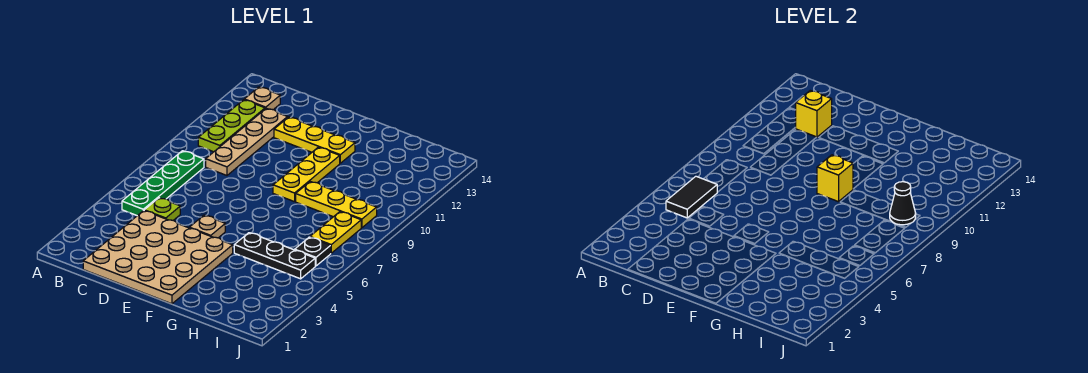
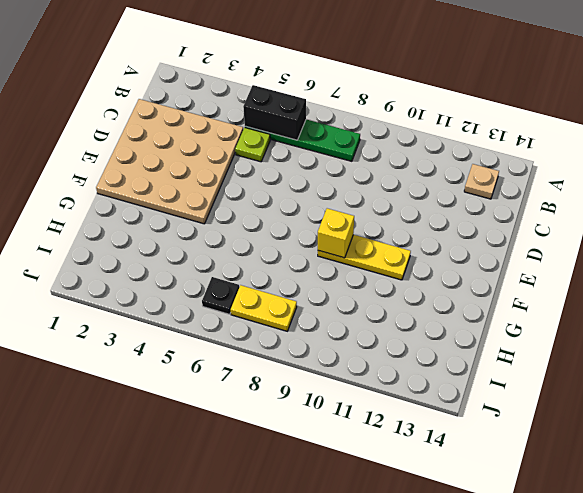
black 1x2 brick [243,85,306,140] -> black 1x2 tile [666,176,717,218]
none -> lime 1x3 plate [198,100,265,152]
none -> tan 1x4 plate [206,108,288,175]
none -> yellow 1x3 plate [274,117,355,163]

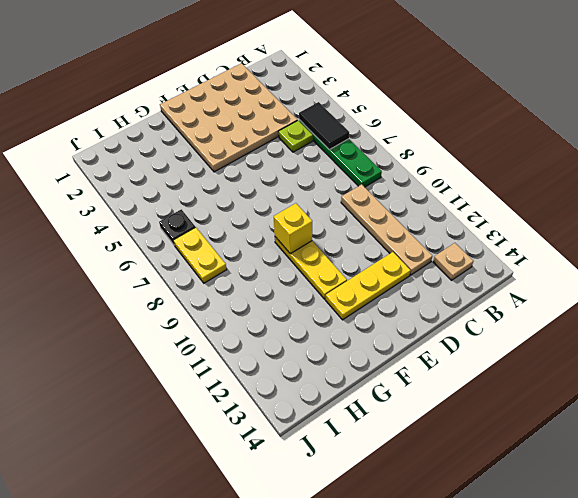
none -> lime 1x3 plate [198,100,265,152]
none -> tan 1x1 plate [189,215,225,238]
none -> black 1x3 plate [234,233,315,279]

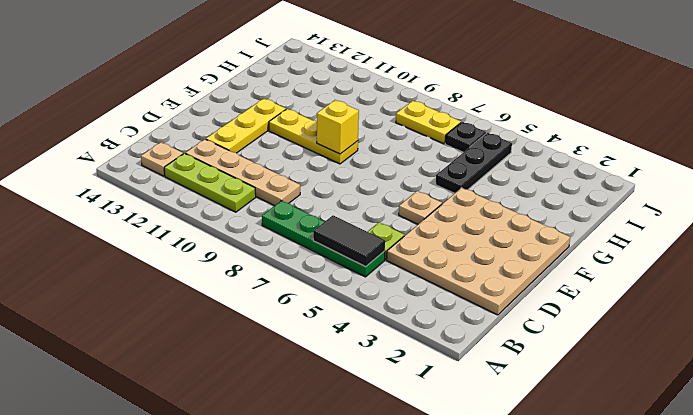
none -> yellow 1x3 plate [296,181,377,228]
none -> yellow 1x1 brick [796,90,832,137]
none -> black 1x1 cone [890,182,916,225]

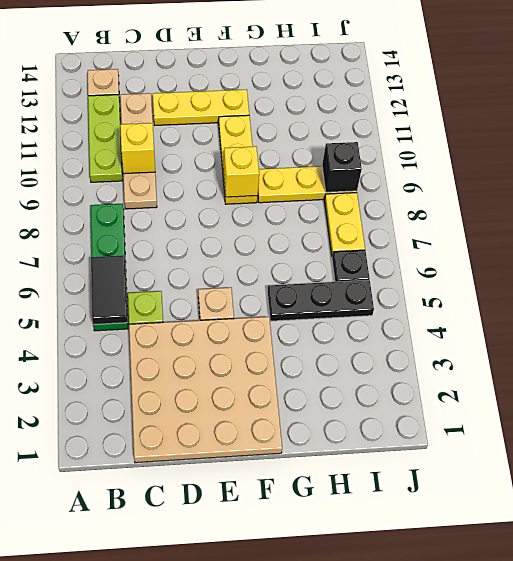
yellow 1x1 brick [120,123,155,174] -> yellow 1x1 brick moved to [796,90,832,137]
black 1x1 brick [322,142,362,192] -> black 1x1 cone [890,182,916,225]

